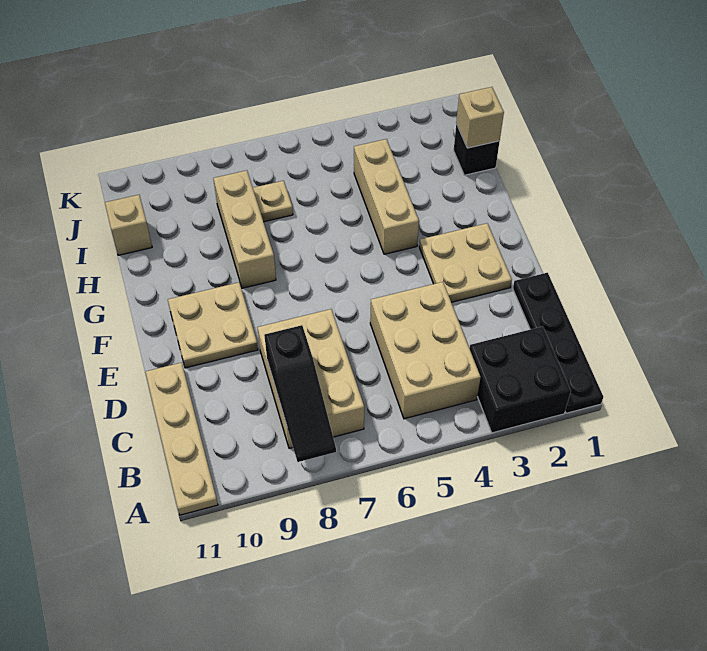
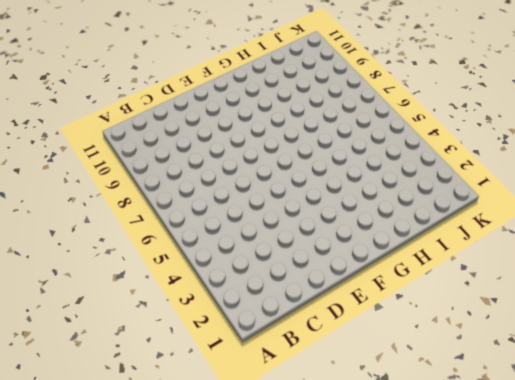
none -> black 1x4 plate [513,273,603,413]
none -> black 2x2 brick [469,326,571,433]
none -> tan 1x4 plate [145,363,218,515]

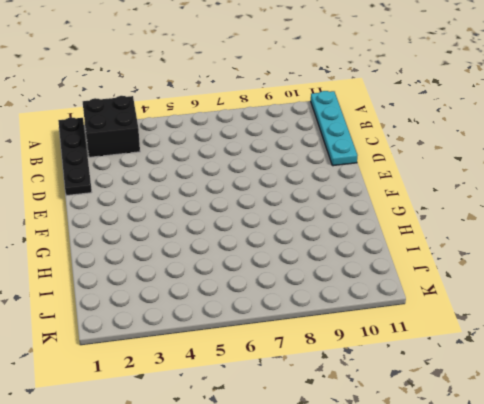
cyan 1x4 plate [311,91,358,166] -> tan 1x4 plate [145,363,218,515]
none -> tan 2x3 brick [370,282,481,419]
none -> tan 2x3 brick [257,309,364,448]
none -> tan 2x2 plate [419,223,512,302]

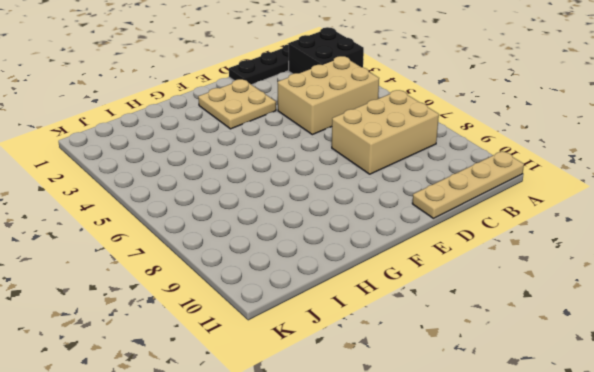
none -> tan 2x2 plate [168,282,258,368]
none -> tan 1x3 brick [354,139,419,254]
none -> tan 1x3 brick [213,170,276,288]

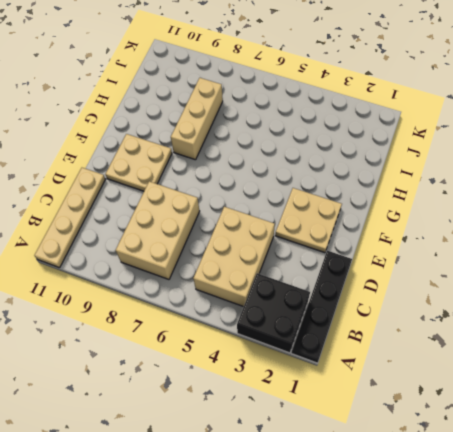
none -> tan 1x3 brick [354,139,419,254]
none -> black 1x1 brick [454,124,500,175]
none -> tan 1x1 plate [253,181,293,222]

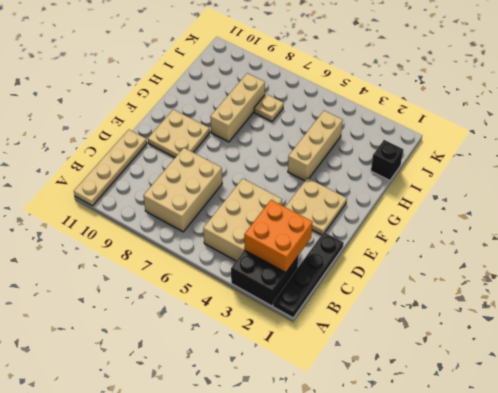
orange 2x2 brick [244,200,313,272] -> none
none -> tan 1x1 brick [105,195,152,255]
none -> black 1x3 slope [264,325,336,462]
none -> tan 1x1 brick [456,87,504,148]

